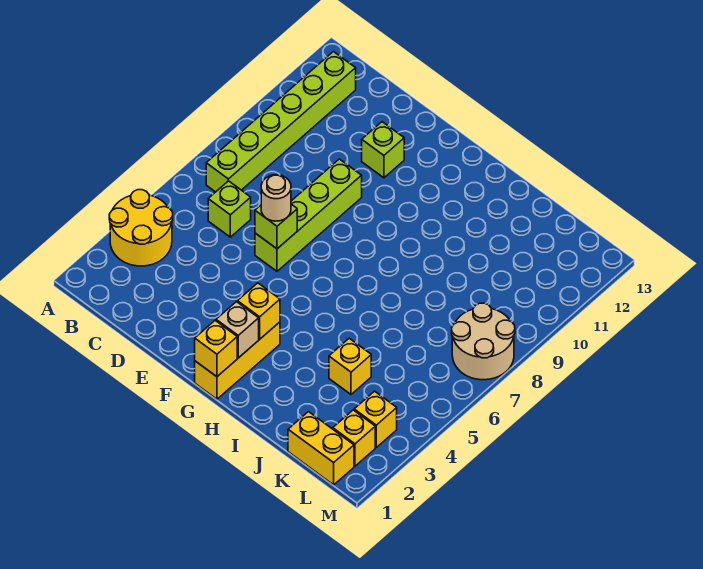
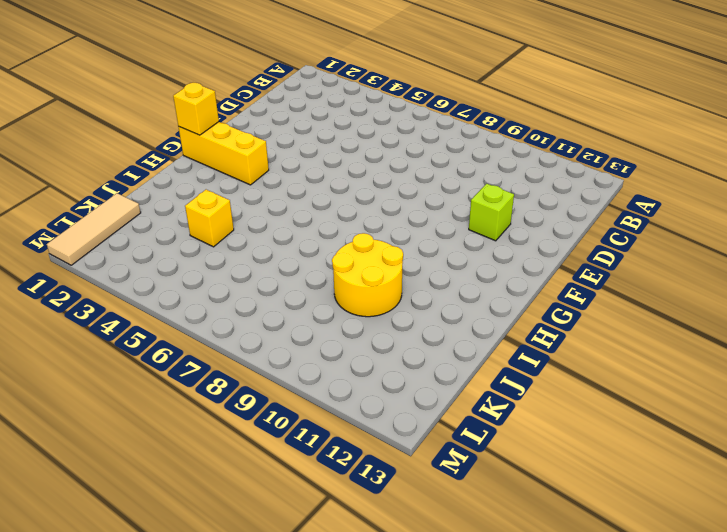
yellow 2x2 round brick [332,233,403,317] -> yellow 2x2 round brick moved to [109,190,173,266]
tan 1x3 tile [47,193,141,265] -> yellow 1x2 brick [288,412,354,485]
none -> lime 1x6 brick [206,52,356,192]
none -> lime 1x1 brick [208,181,251,237]
none -> lime 1x4 brick [255,159,362,271]

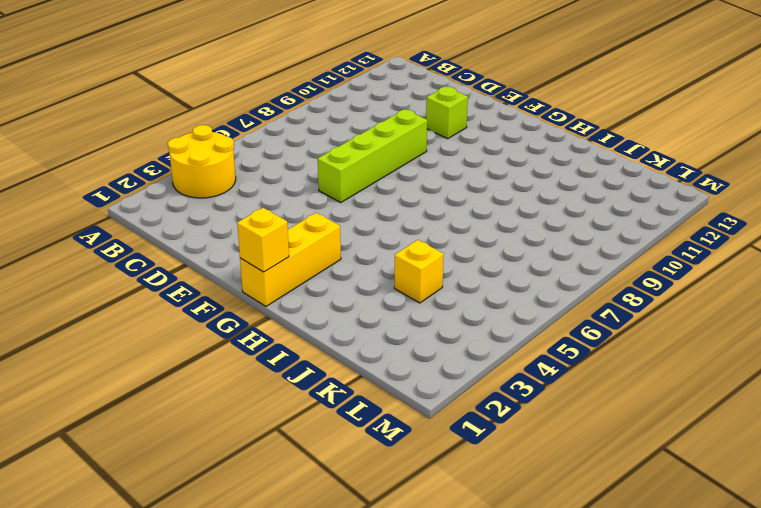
none -> lime 1x6 brick [206,52,356,192]
none -> lime 1x1 brick [208,181,251,237]
none -> yellow 1x2 brick [288,412,354,485]

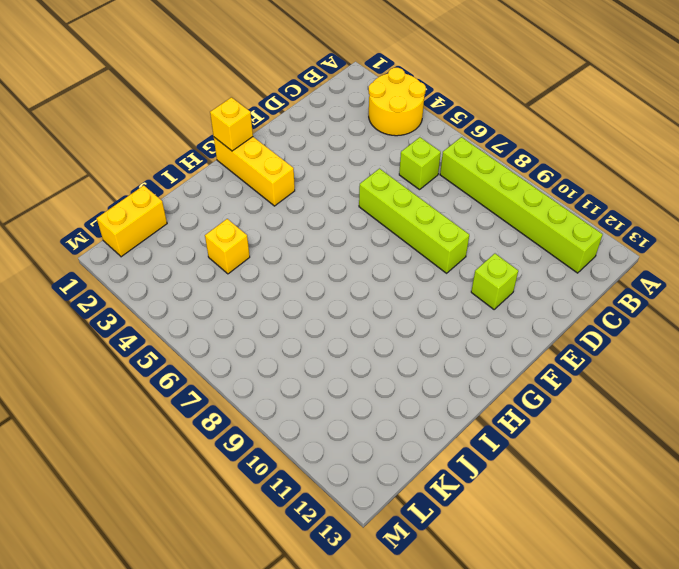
none -> yellow 1x1 brick [333,410,375,466]
none -> yellow 1x1 brick [354,391,397,447]
none -> tan 2x2 round brick [452,303,515,380]

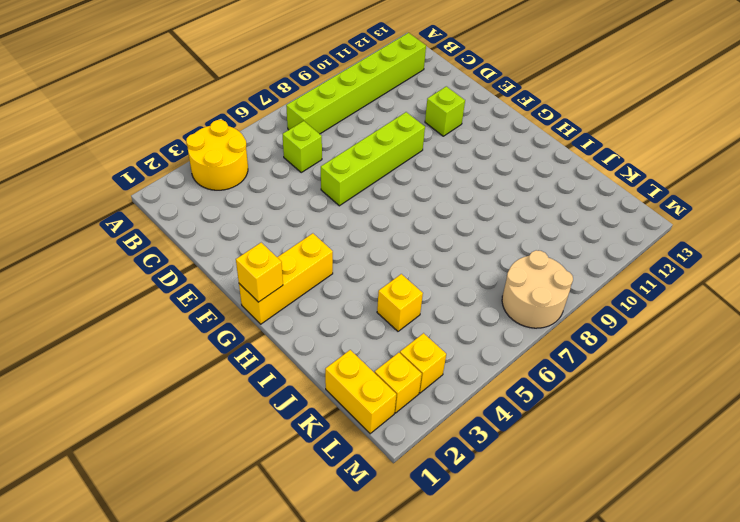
none -> lime 1x1 brick [255,204,297,249]
none -> tan 1x1 brick [216,302,259,358]
none -> yellow 1x1 brick [237,283,280,339]

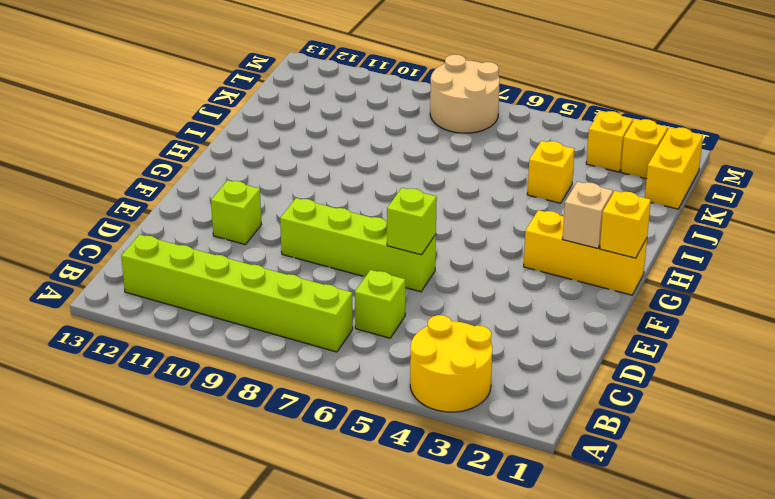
none -> yellow 1x1 brick [237,283,280,339]
none -> tan 1x1 round brick [261,175,291,221]

